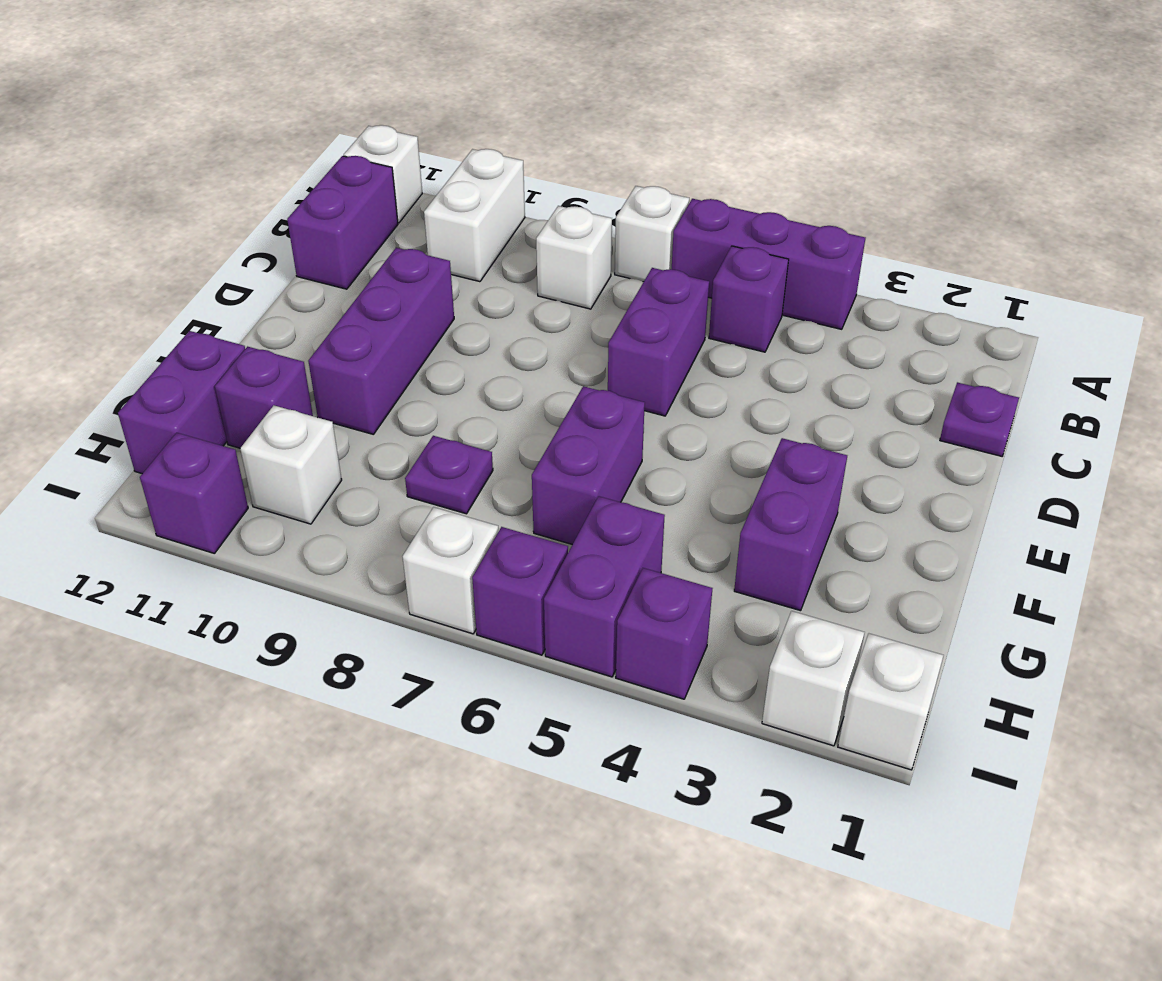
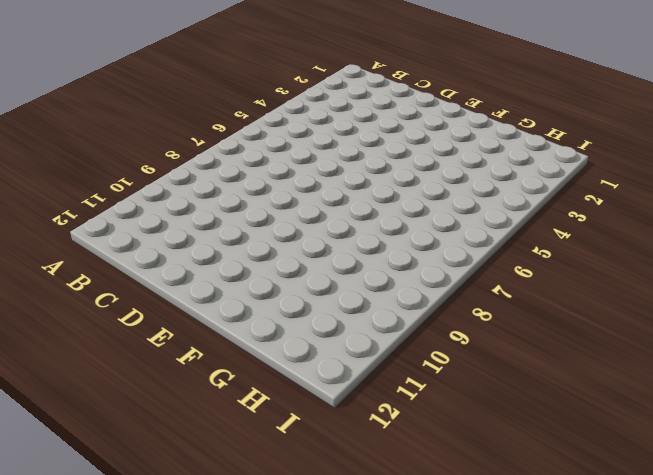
none -> purple 1x3 brick [672,199,865,329]
none -> white 1x1 brick [615,186,689,282]
none -> white 1x2 brick [424,149,525,282]

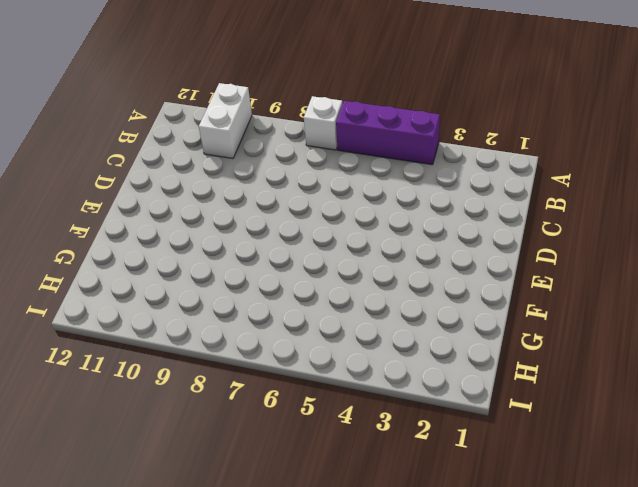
none -> white 1x1 brick [344,125,422,223]
none -> purple 1x1 brick [709,246,789,352]
none -> white 1x1 brick [536,206,612,309]

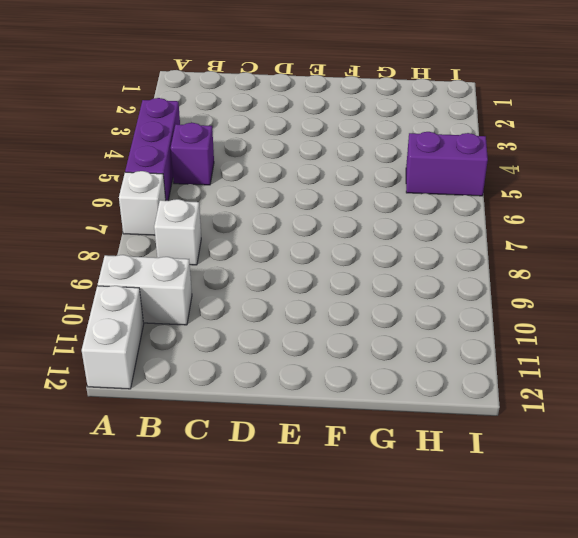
white 1x2 brick [82,286,144,389] -> white 1x1 brick [344,125,422,223]
none -> purple 1x2 brick [287,156,398,289]
none -> purple 1x1 plate [940,382,1019,456]
none -> purple 1x2 brick [608,268,709,416]

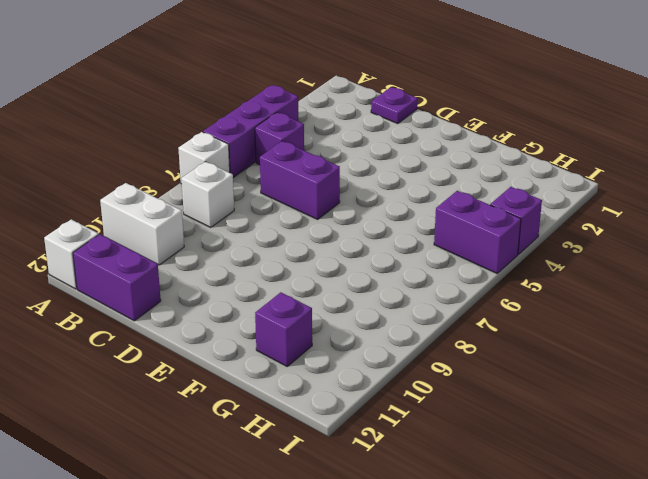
none -> purple 1x3 brick [308,248,454,435]
none -> purple 1x2 brick [734,438,847,611]
none -> purple 1x2 brick [532,386,645,544]

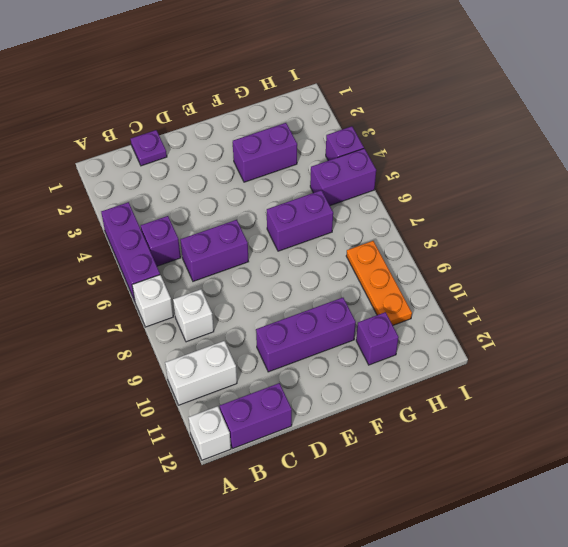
orange 1x3 plate [346,241,412,325] -> white 1x1 brick [240,405,342,524]
none -> purple 1x1 plate [405,436,493,514]
none -> purple 1x2 brick [118,331,245,474]
none -> white 1x1 brick [838,634,944,770]

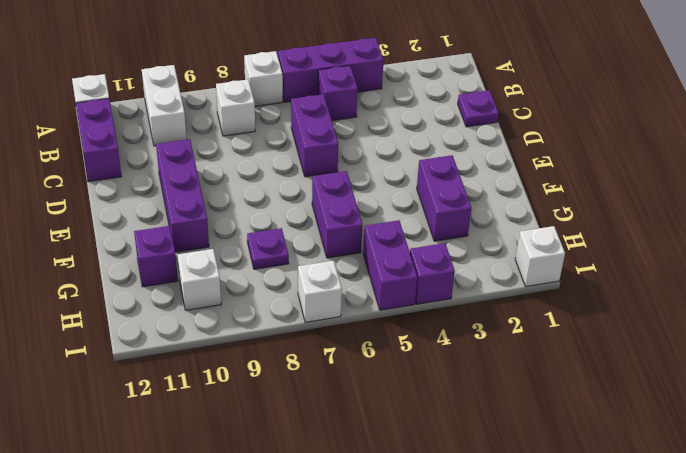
none -> purple 1x2 brick [118,331,245,474]
none -> white 1x1 brick [762,611,865,746]
none -> purple 1x1 brick [472,527,568,655]

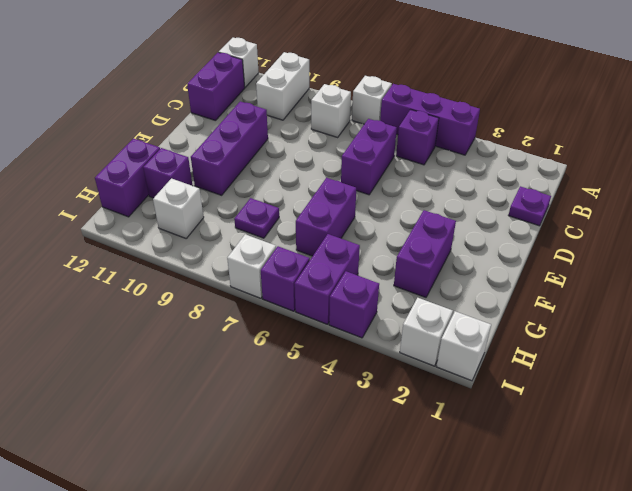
none -> purple 1x1 brick [140,433,248,553]

